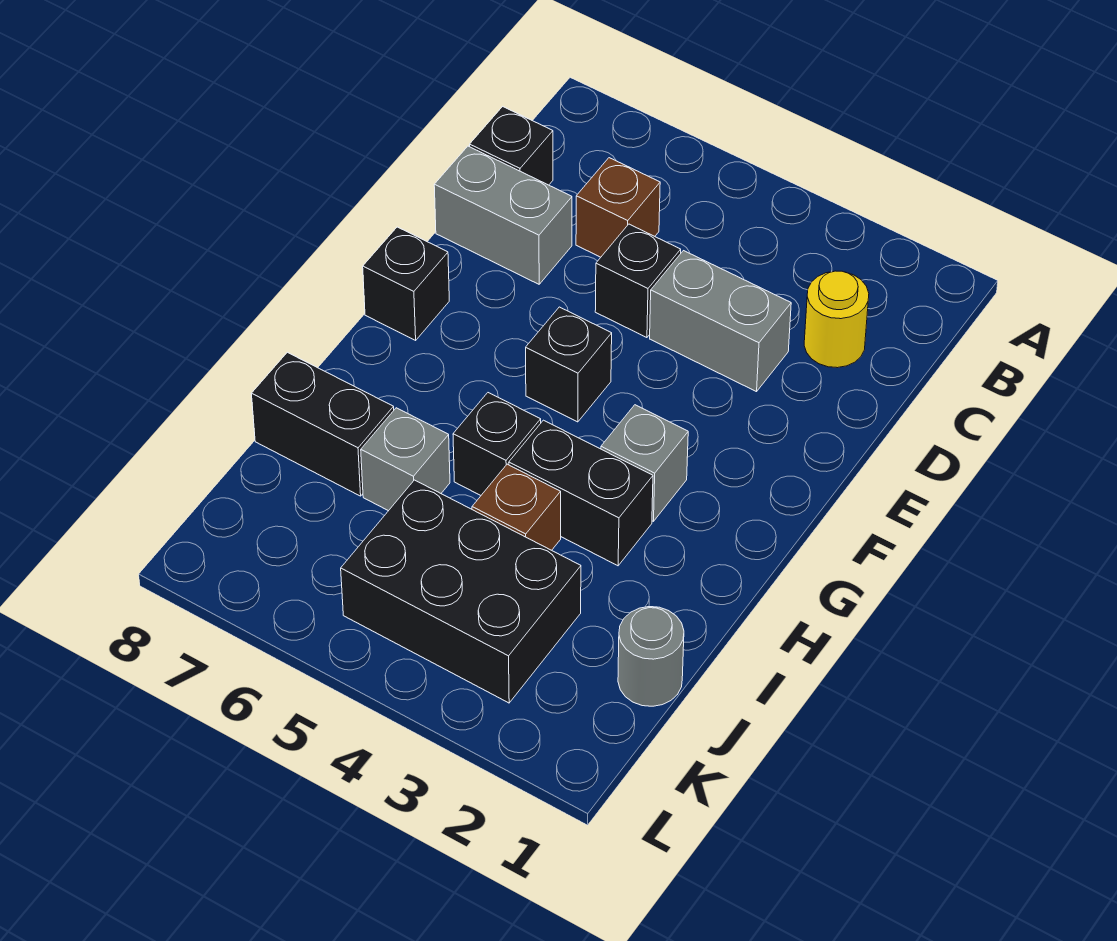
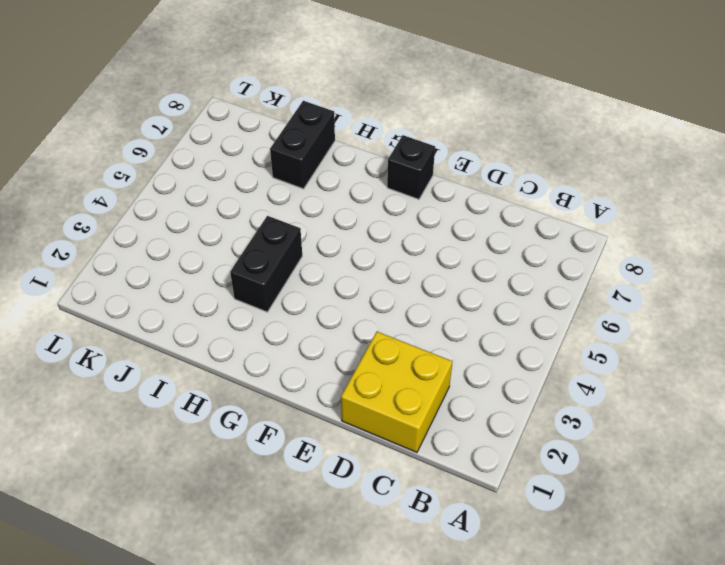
yellow 2x2 brick [341,332,452,452] -> yellow 1x1 round brick [804,271,869,368]
none -> brown 1x1 brick [576,158,660,257]
none -> black 1x1 brick [470,107,553,185]
none -> grey 1x2 brick [650,251,791,392]

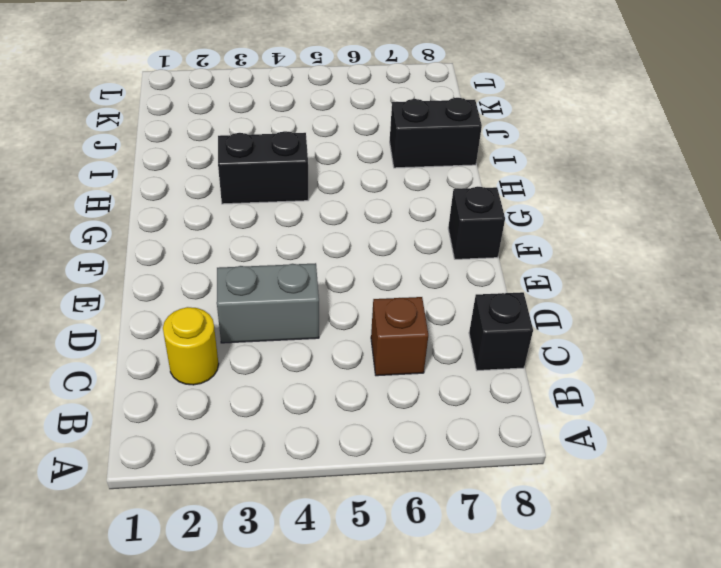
none -> black 1x1 brick [595,224,681,338]
none -> grey 1x2 brick [434,146,572,284]
none -> black 1x1 brick [526,307,612,422]

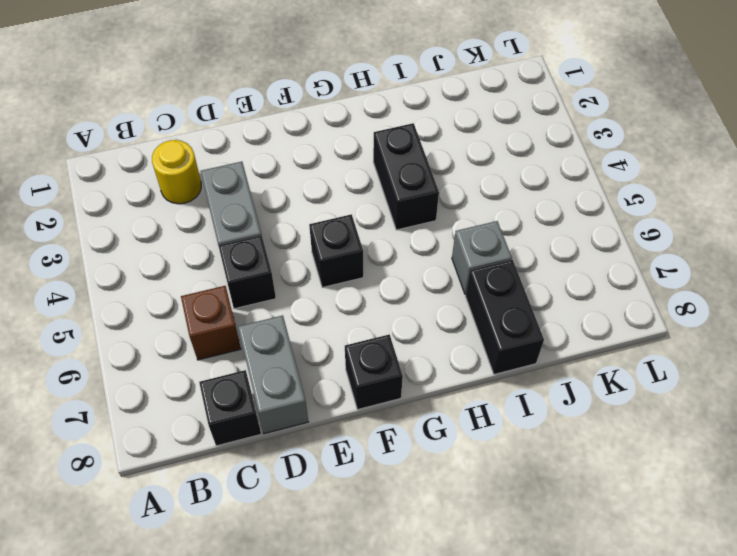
none -> grey 1x1 brick [601,405,688,521]
none -> black 1x1 brick [453,393,541,495]
none -> brown 1x1 brick [472,464,561,550]

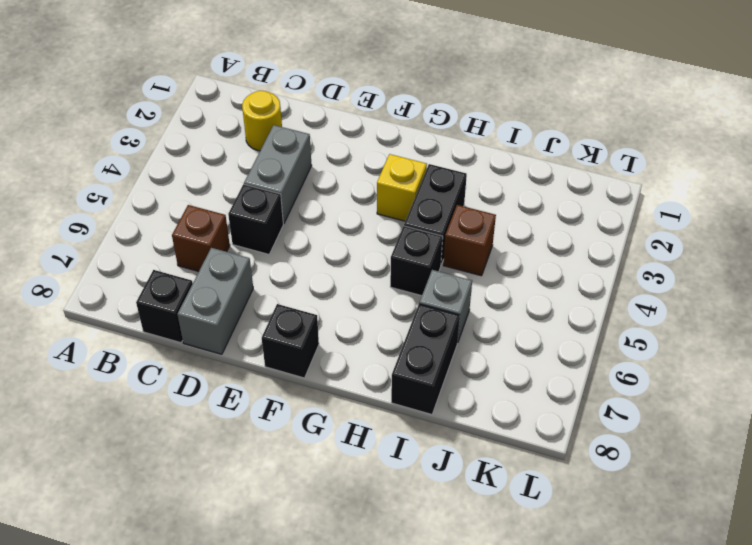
yellow 1x1 brick [377,154,427,221] -> grey 1x1 brick [601,405,688,521]
none -> black 1x1 brick [526,307,612,422]
none -> grey 1x1 round brick [618,607,684,706]
none -> black 2x3 brick [341,480,581,703]

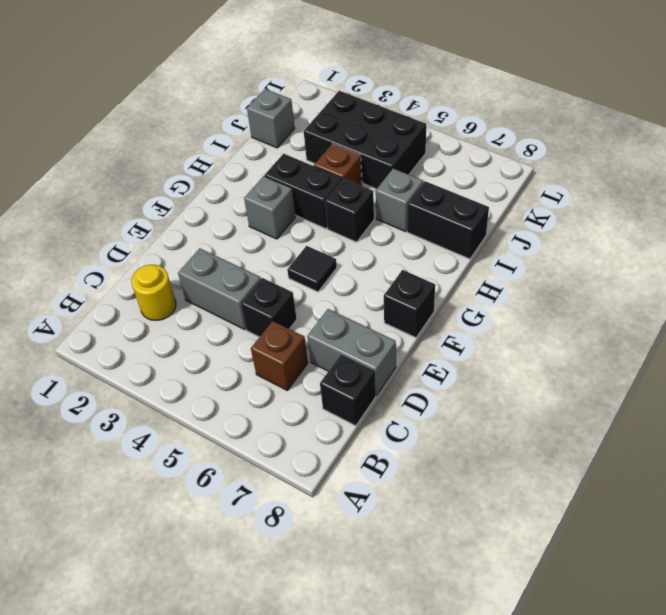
black 1x1 tile [287,246,337,292] -> black 1x1 brick [526,307,612,422]
grey 1x1 brick [247,89,295,148] -> grey 1x1 round brick [618,607,684,706]

